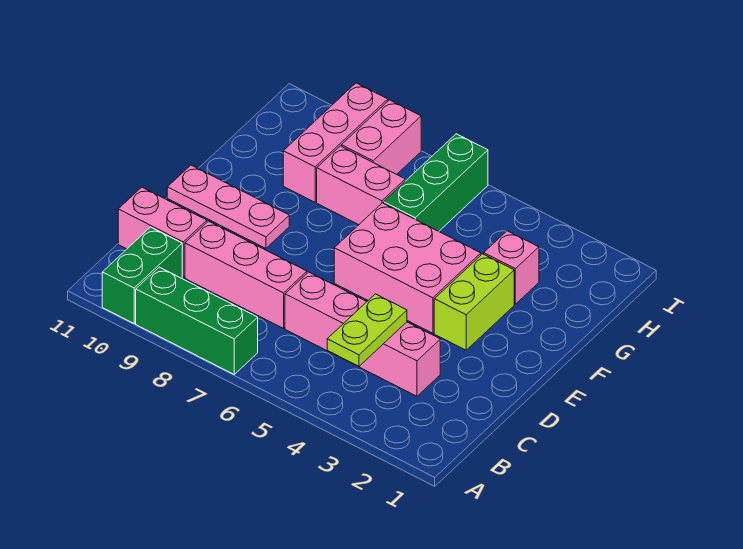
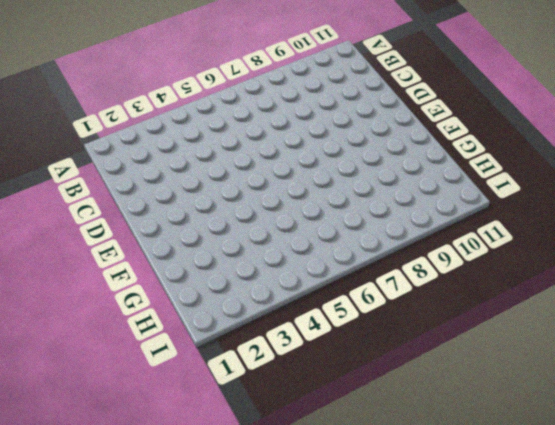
none -> green 1x3 brick [136,267,258,374]
none -> green 1x2 brick [102,227,182,323]
none -> pink 1x4 brick [285,272,440,396]

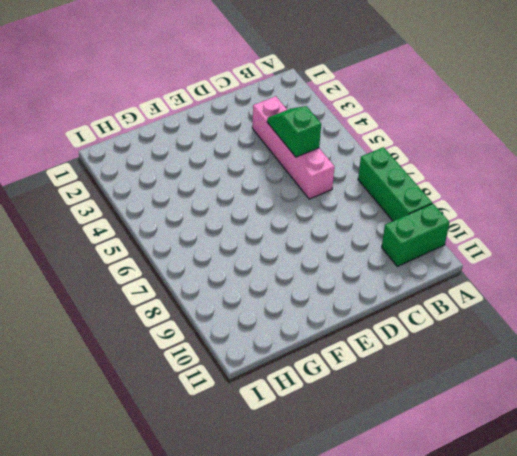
green 1x2 slope [267,106,321,157] -> lime 1x2 plate [327,294,407,367]
none -> pink 1x3 brick [185,221,307,328]
none -> pink 1x2 brick [118,187,207,277]
none -> lime 1x2 brick [434,254,514,350]

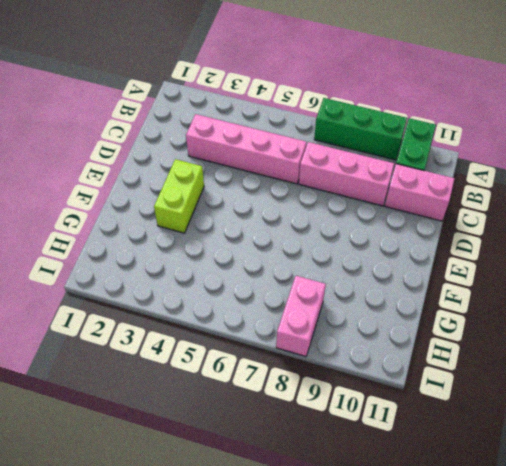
none -> pink 2x3 brick [334,203,481,333]
none -> pink 1x3 plate [167,165,289,248]
none -> pink 1x1 brick [484,231,539,304]

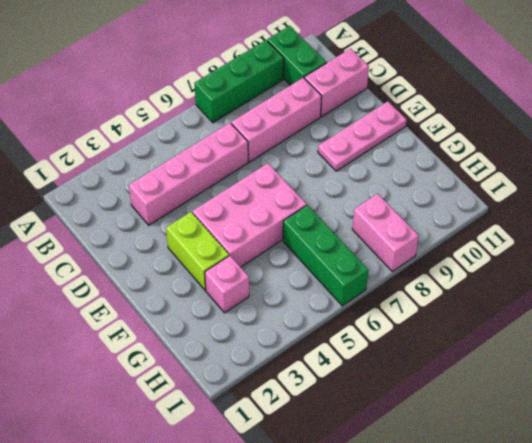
none -> pink 1x2 brick [317,146,405,225]
none -> pink 1x3 brick [283,83,388,202]
none -> lime 1x2 plate [327,294,407,367]

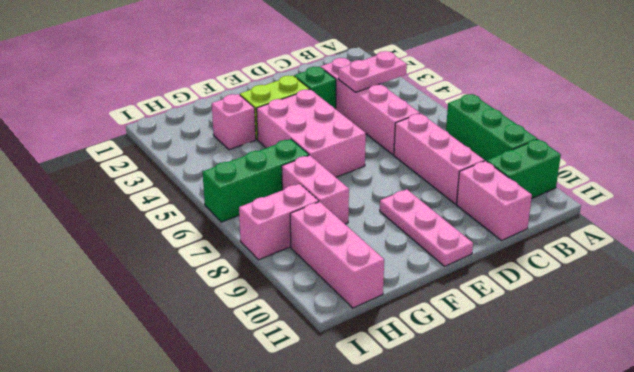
pink 1x2 plate [338,51,407,92] -> lime 1x2 plate [327,294,407,367]
green 1x1 brick [294,67,336,109] -> none
pink 1x3 brick [290,202,384,308] -> pink 1x3 brick turned to [283,83,388,202]

